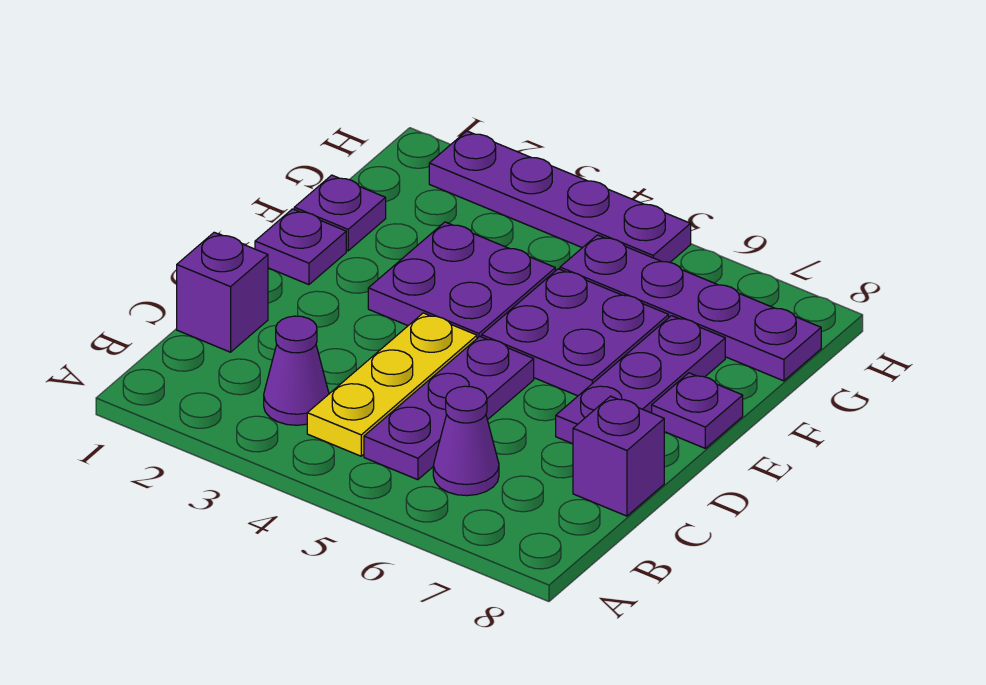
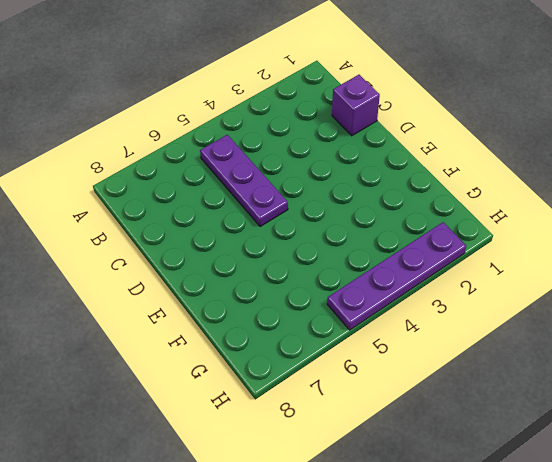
none -> purple 1x1 cone [264,316,329,425]
none -> yellow 1x3 plate [307,313,477,456]
none -> purple 1x1 cone [433,386,499,496]

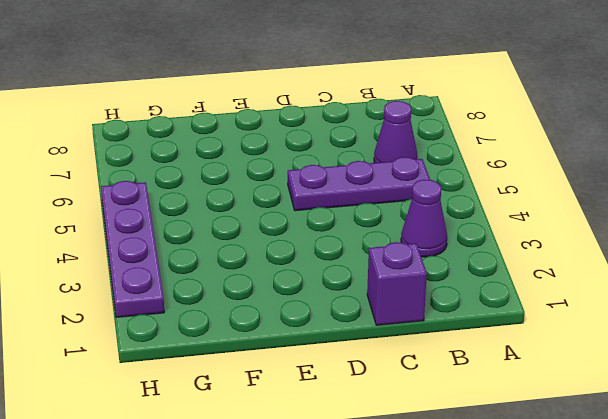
none -> yellow 1x3 plate [307,313,477,456]
none -> purple 1x1 brick [573,396,664,516]
none -> purple 1x3 plate [556,316,725,444]

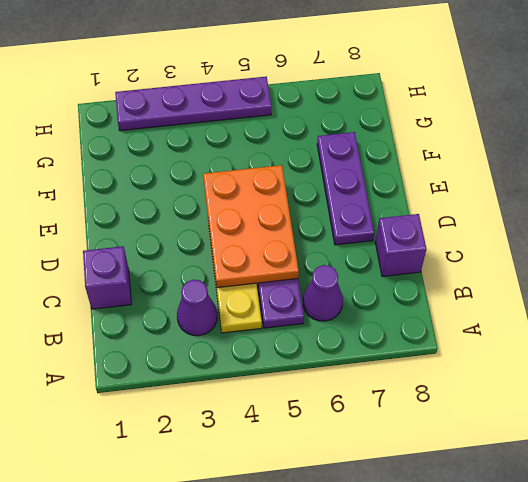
orange 2x3 plate [203,165,299,288] -> none
none -> purple 1x1 plate [255,209,346,285]
none -> purple 2x2 plate [368,222,555,338]
none -> purple 2x2 plate [482,269,669,396]

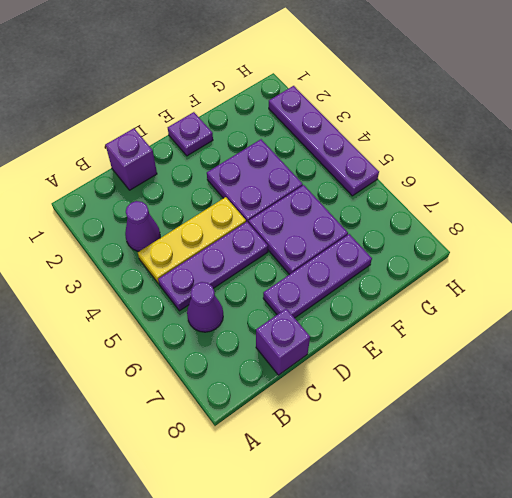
none -> purple 1x1 plate [652,373,743,448]
none -> purple 1x1 plate [294,175,386,251]
none -> purple 1x4 plate [560,235,821,381]

